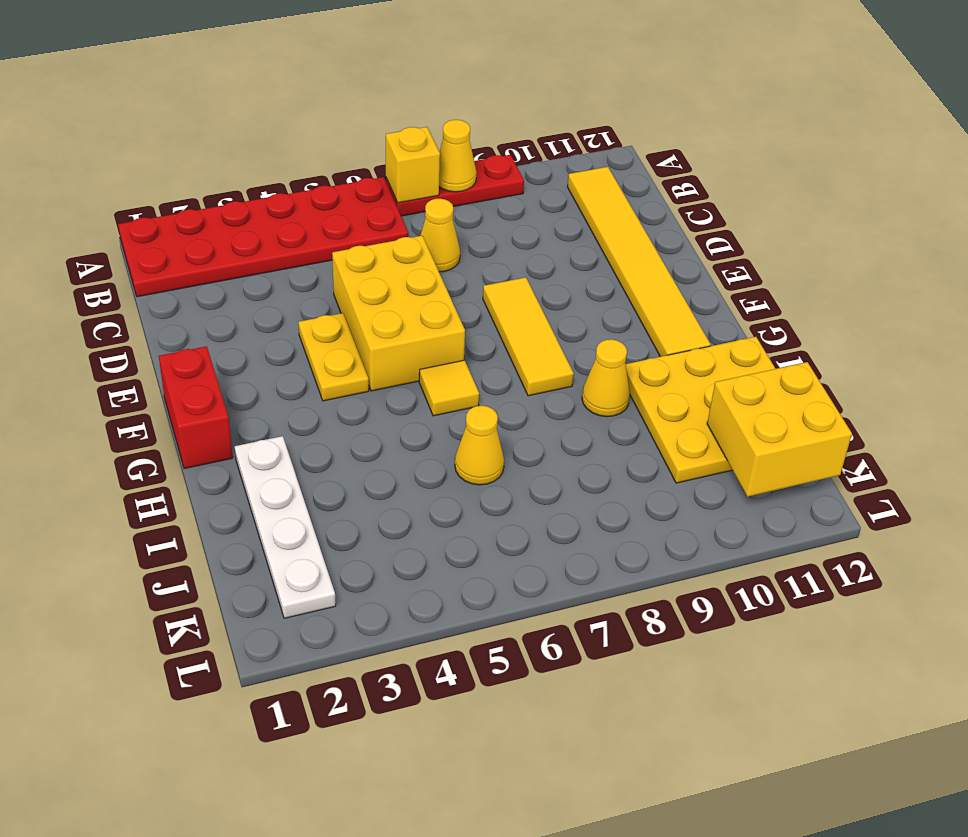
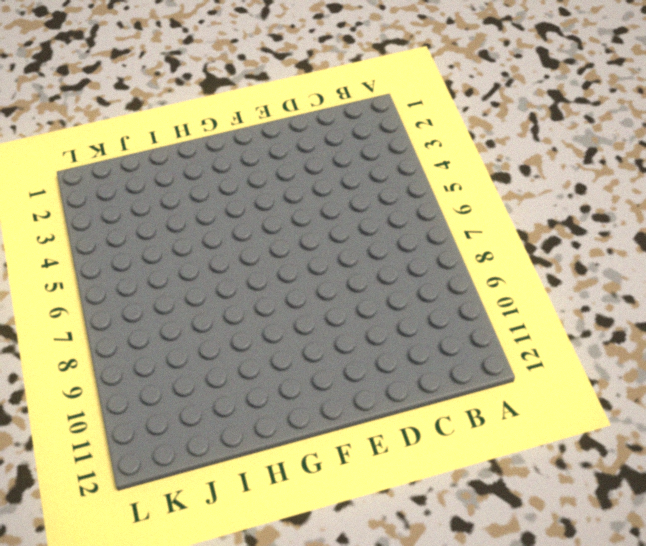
none -> red 2x6 plate [118,177,408,297]
none -> red 1x3 plate [386,155,524,216]
none -> yellow 1x6 tile [568,167,711,357]

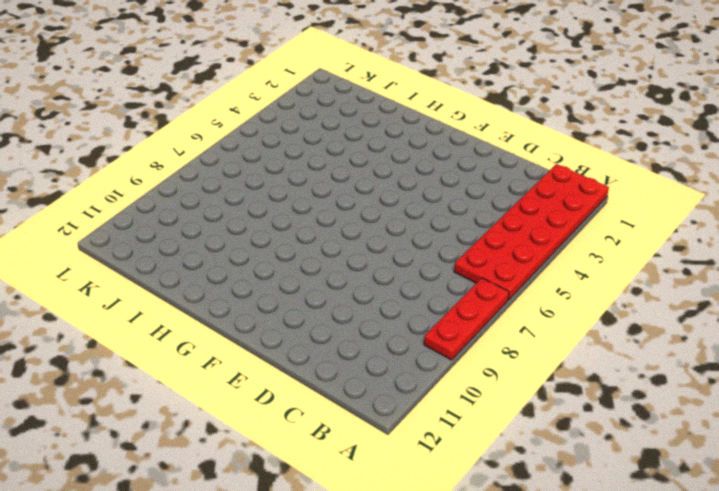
none -> yellow 1x6 tile [568,167,711,357]
none -> yellow 1x1 cone [420,199,460,272]
none -> yellow 2x3 brick [332,236,465,391]

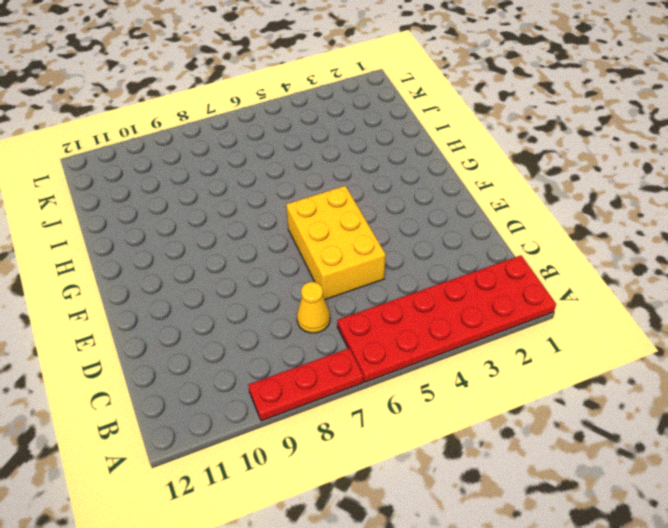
none -> yellow 1x6 tile [568,167,711,357]
none -> yellow 1x2 plate [298,313,369,401]
none -> yellow 1x3 tile [483,277,574,396]

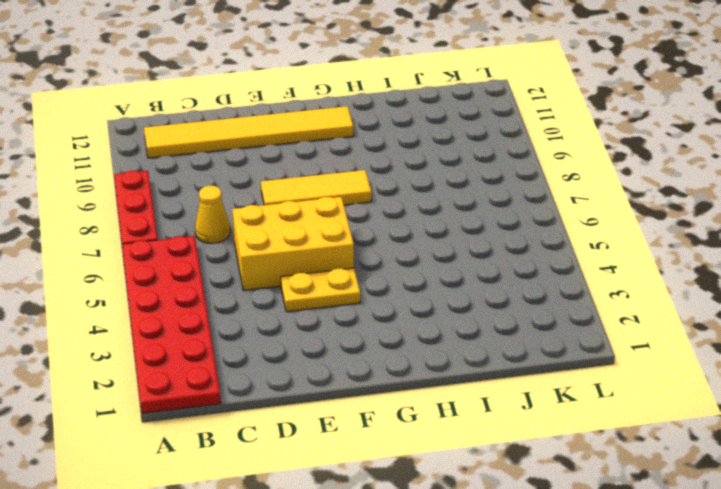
none -> red 1x2 brick [159,346,233,469]
none -> yellow 1x1 tile [419,360,479,416]
none -> white 1x4 plate [235,436,336,618]

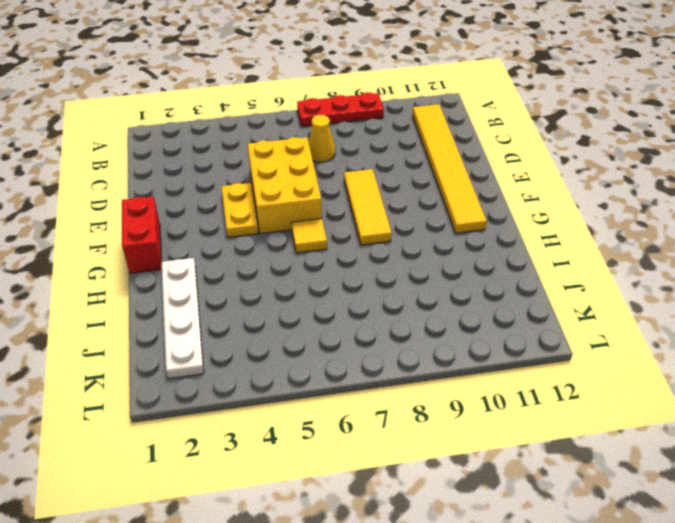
none -> red 2x6 plate [118,177,408,297]
none -> yellow 1x1 cone [582,339,630,417]
none -> yellow 3x3 plate [625,337,776,483]

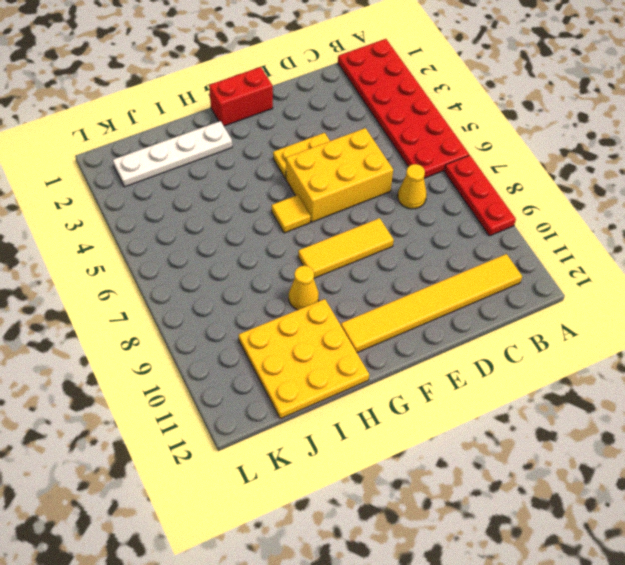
none -> yellow 1x1 cone [455,406,504,485]
none -> yellow 1x1 brick [386,127,440,203]
none -> yellow 1x1 cone [439,120,477,192]

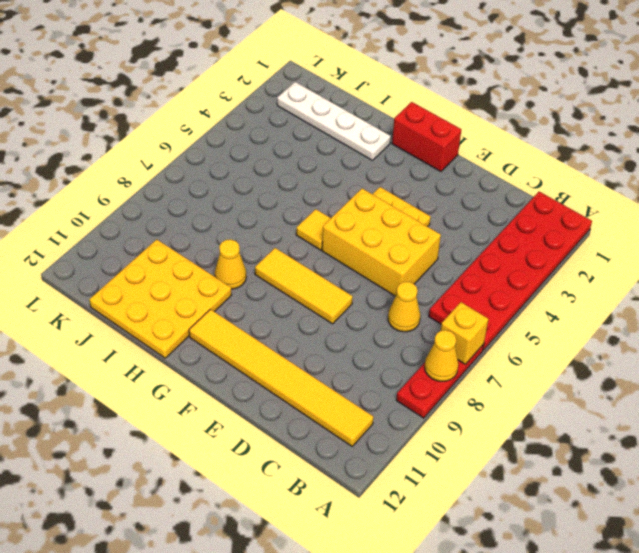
none -> yellow 1x1 cone [455,406,504,485]
none -> yellow 2x2 brick [707,362,852,497]

